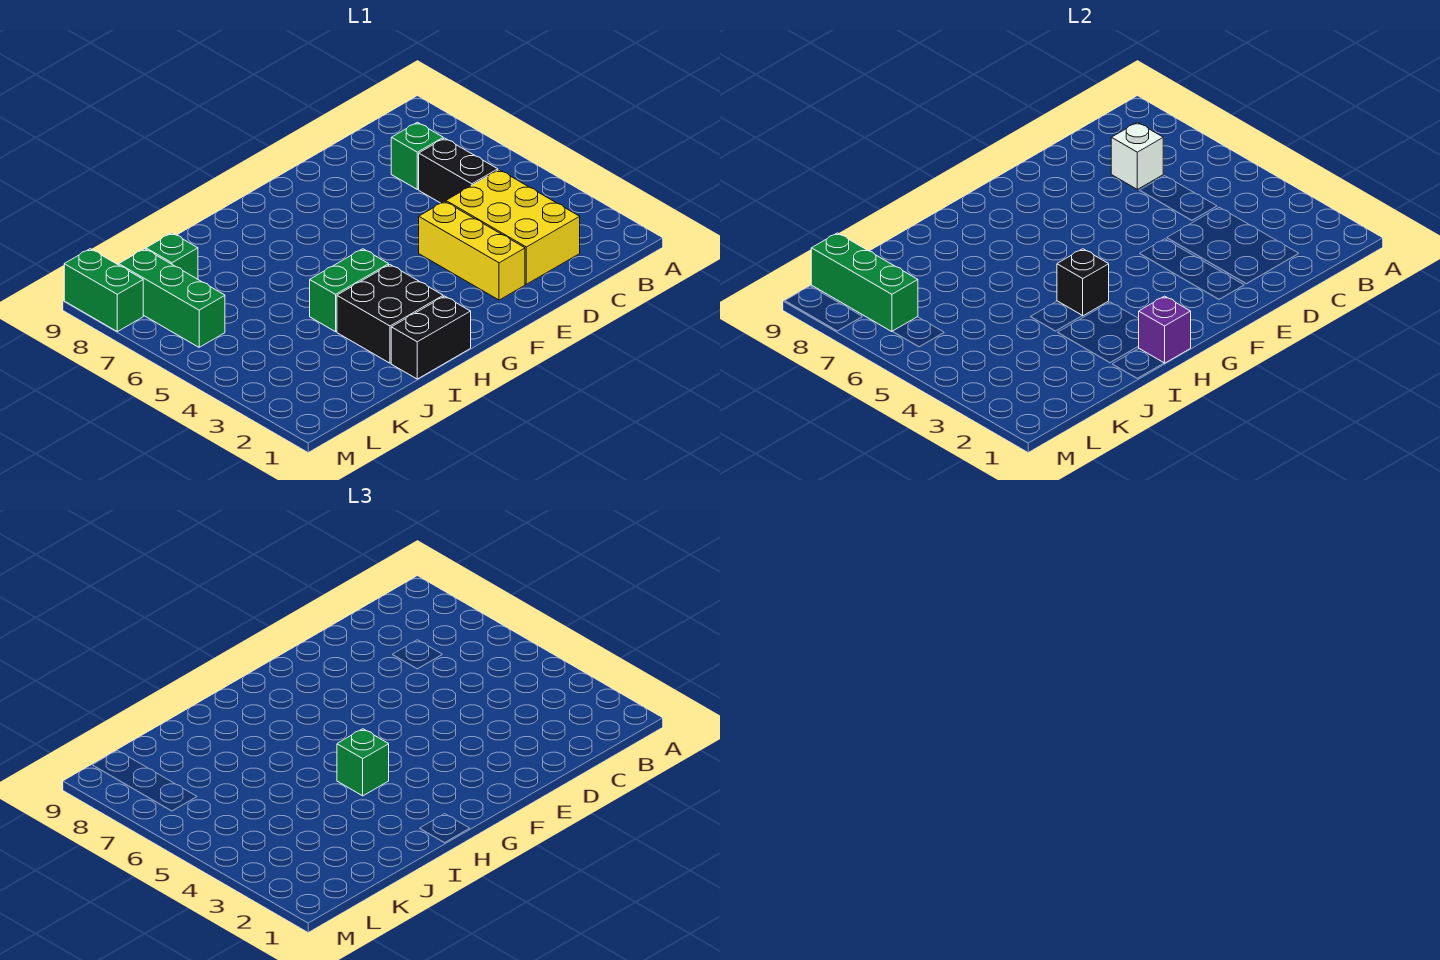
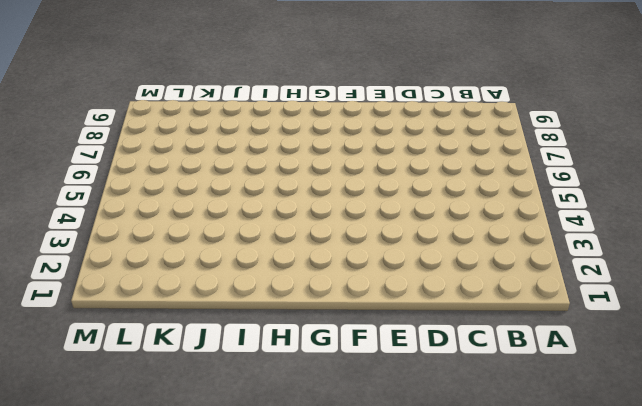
none -> yellow 2x3 brick [446,170,580,284]
none -> black 1x2 brick [419,138,498,203]
none -> green 1x1 brick [391,122,443,189]

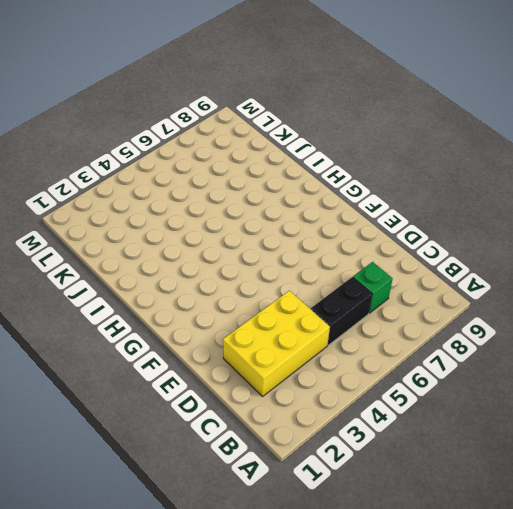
none -> yellow 1x3 brick [419,201,525,300]
none -> black 1x2 brick [391,296,471,379]
none -> black 2x2 brick [337,265,443,363]

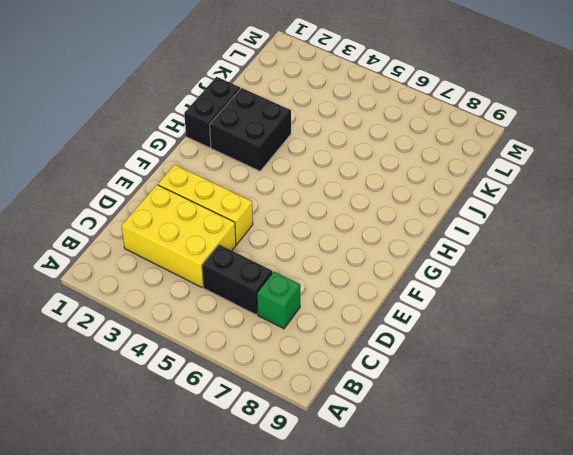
none -> green 1x2 brick [310,249,389,332]
none -> green 1x1 brick [146,233,198,279]
none -> green 1x3 brick [119,249,225,347]

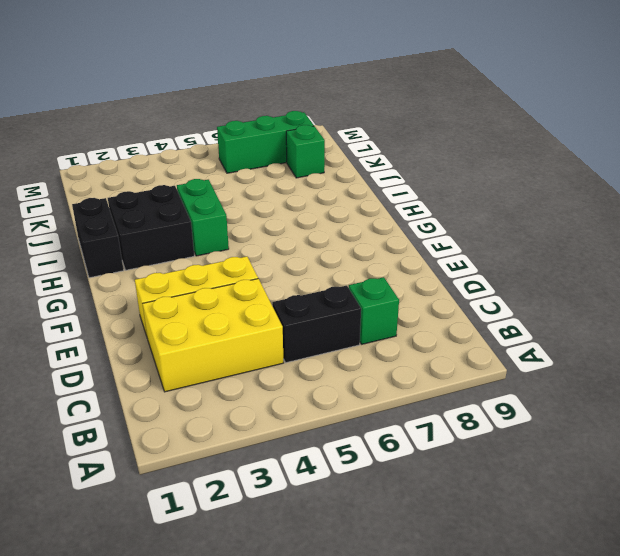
none -> green 1x2 brick [64,249,143,332]
none -> white 1x1 brick [1111,122,1163,189]
none -> purple 1x1 brick [1139,296,1191,363]

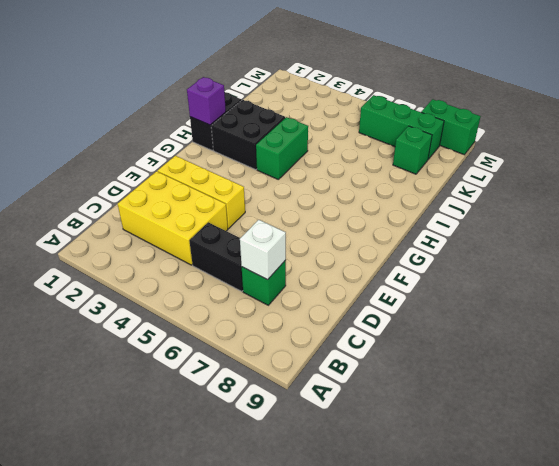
none -> black 1x1 brick [1057,249,1109,316]
none -> green 1x3 brick [811,233,918,332]
none -> green 1x1 brick [337,729,389,796]

